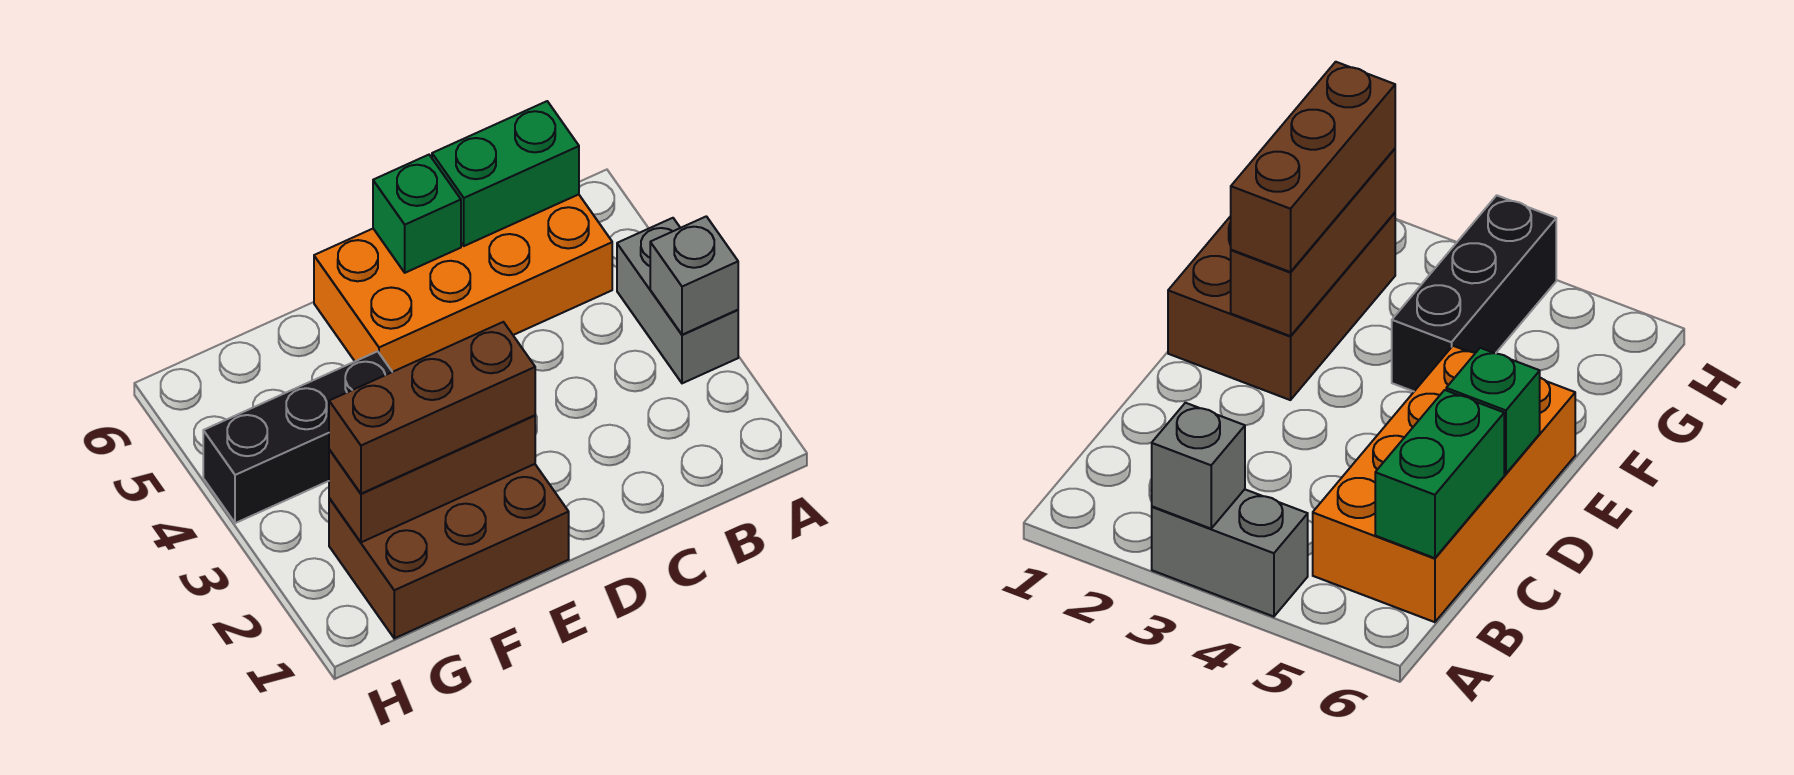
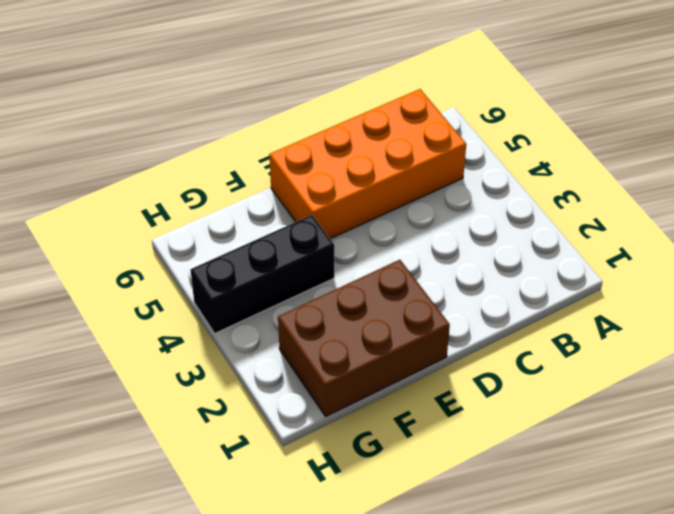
none -> grey 1x2 brick [617,218,738,383]
none -> grey 1x1 brick [650,216,738,335]

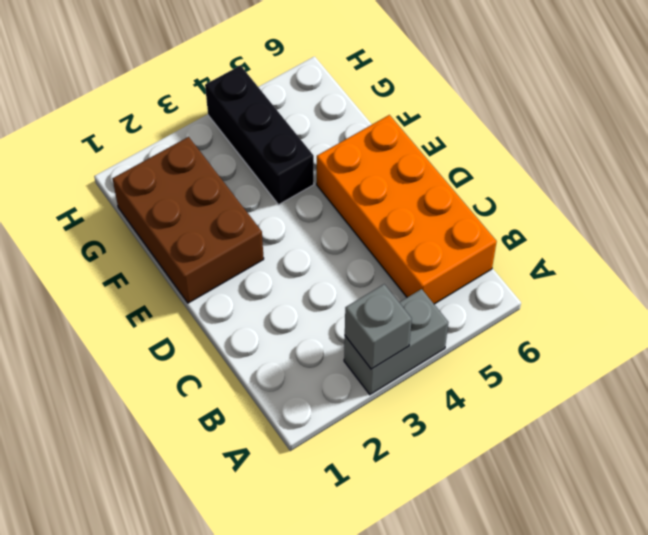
none -> green 1x2 brick [432,101,579,246]
none -> green 1x1 brick [373,155,461,273]

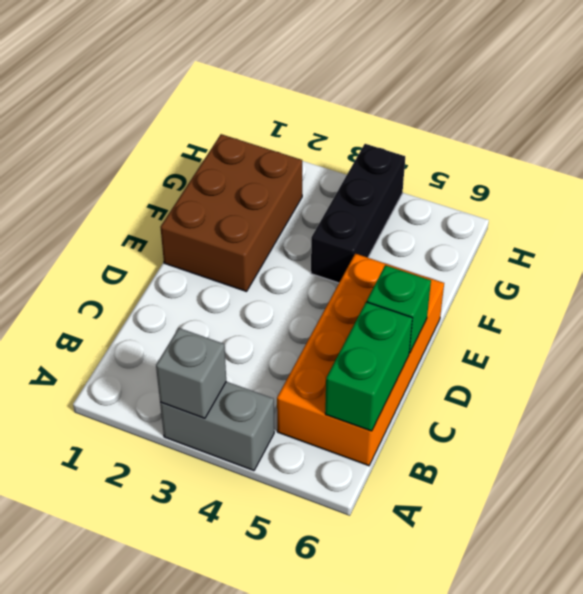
none -> brown 1x3 brick [329,415,535,542]
none -> brown 1x3 brick [329,322,535,494]

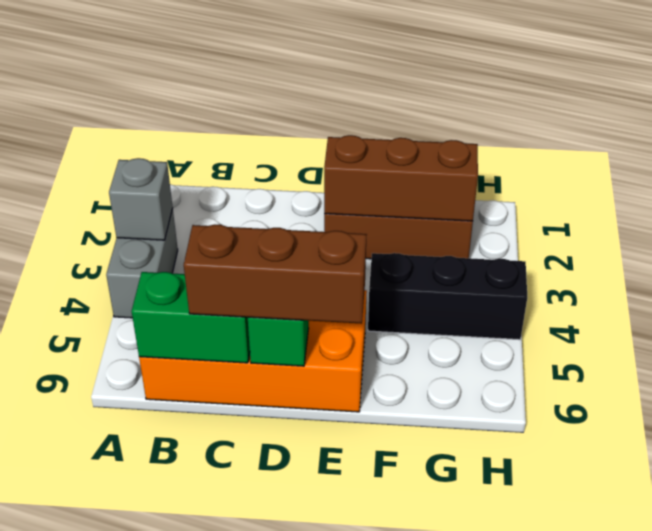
brown 1x3 brick [184,225,367,324] -> brown 1x3 brick moved to [329,322,535,494]

